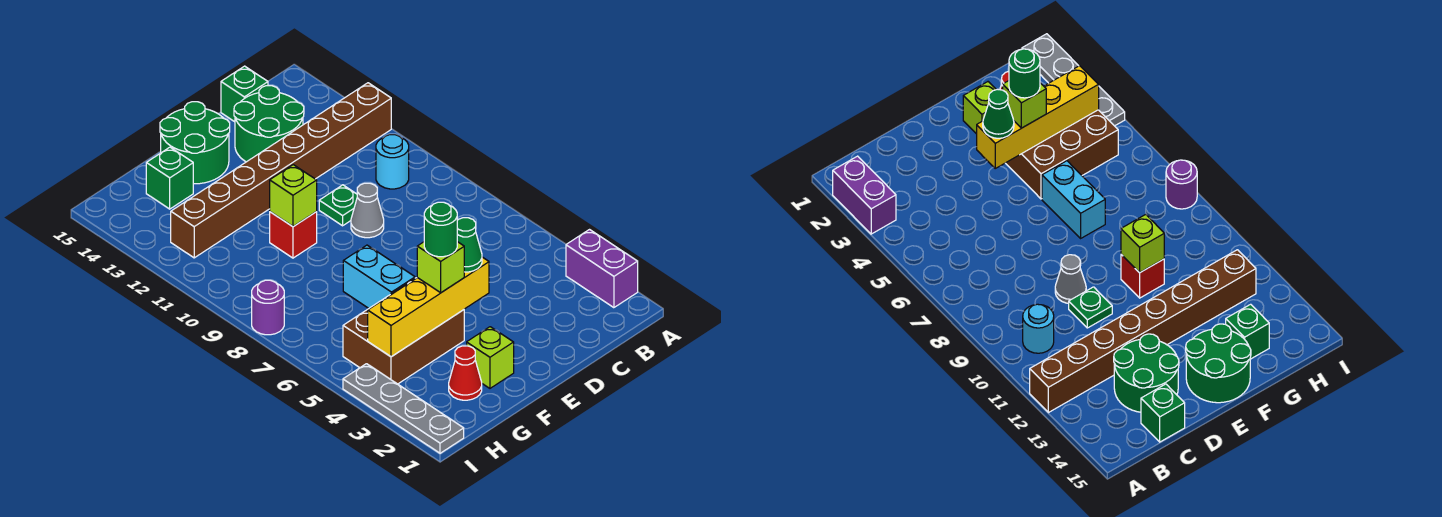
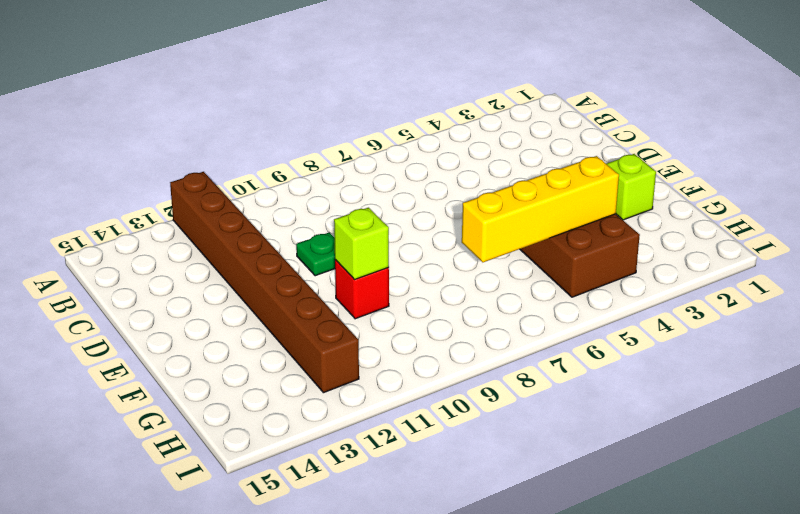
yellow 1x4 brick [462,156,619,262] -> yellow 1x4 brick turned to [368,257,489,357]
none -> purple 1x2 brick [566,230,638,308]
none -> cyan 1x1 round brick [376,135,409,189]
none -> green 2x2 round brick [234,86,304,162]

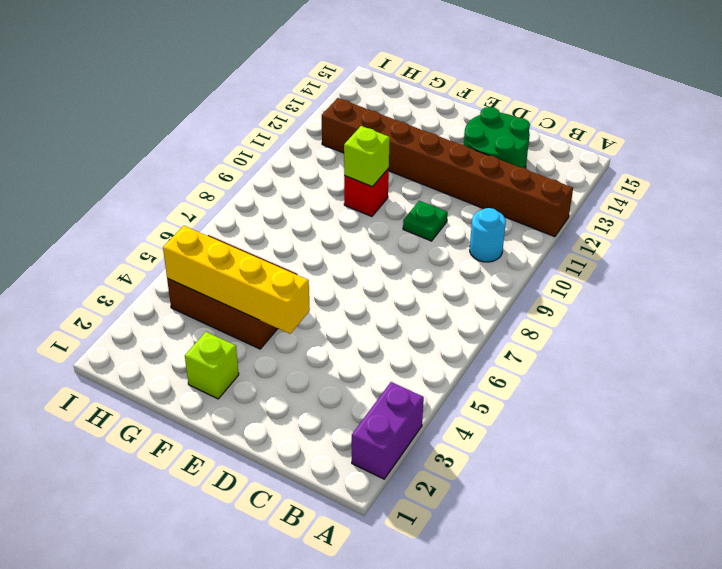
none -> green 1x1 brick [221,66,268,122]
none -> grey 1x1 cone [351,183,384,238]
none -> green 2x2 round brick [160,102,230,184]

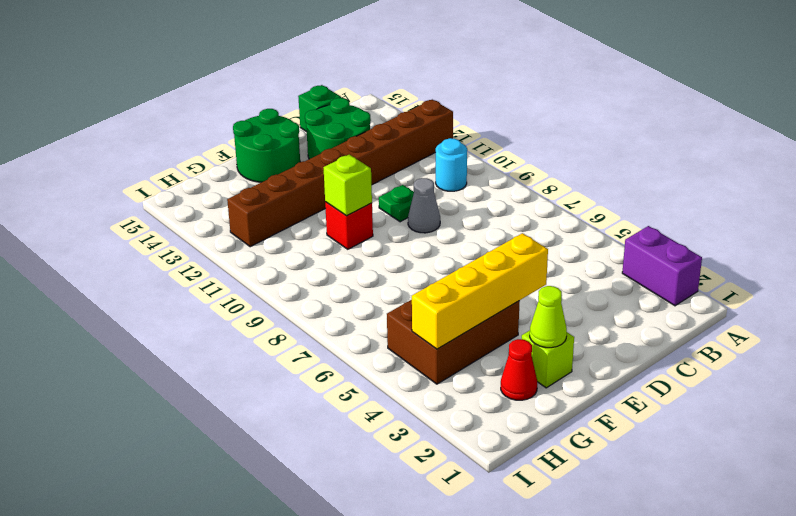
lime 1x1 cone [530,286,567,348] -> none
none -> cyan 1x2 brick [343,245,415,308]
none -> green 1x1 brick [146,147,193,209]
none -> grey 1x4 plate [343,364,464,453]

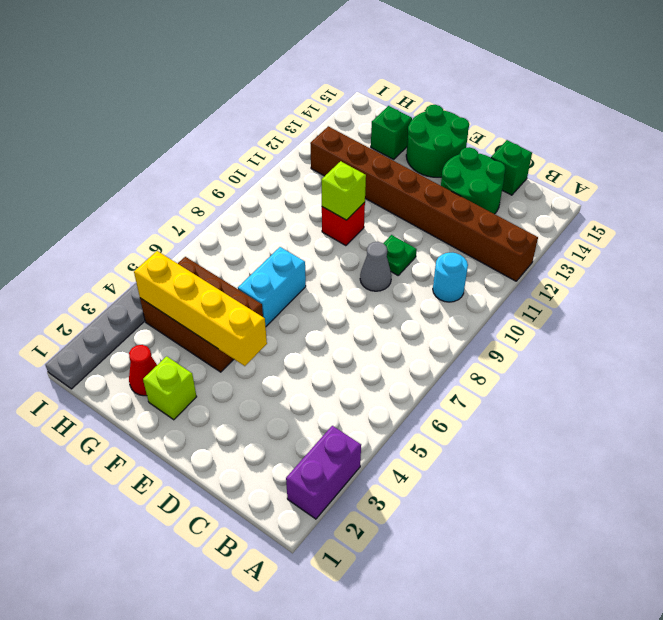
none -> purple 1x1 round brick [252,280,284,335]
none -> green 1x1 cone [457,218,482,272]
none -> lime 1x1 brick [417,242,464,293]

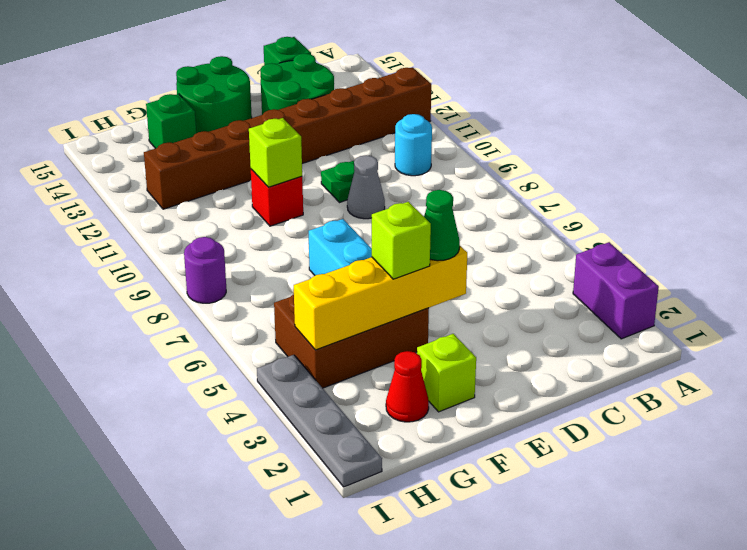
none -> green 1x1 round brick [424,202,457,257]

